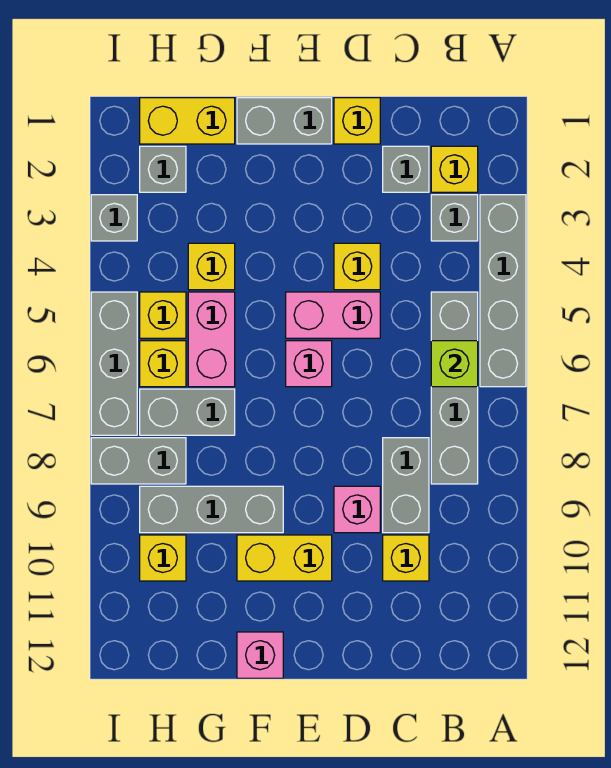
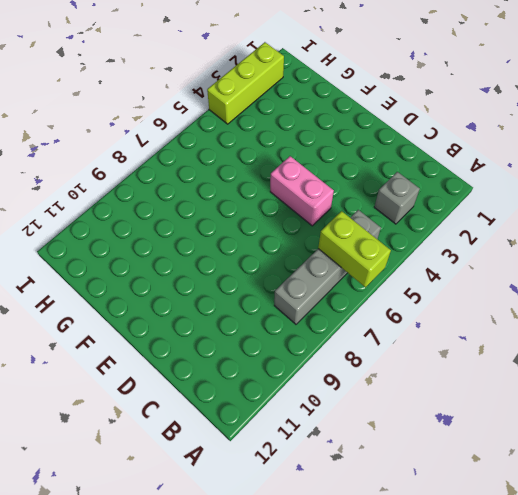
lime 1x2 brick [318,211,391,287] -> lime 1x1 brick [431,341,478,387]
lime 1x3 brick [207,42,284,124] -> grey 1x1 brick [91,195,137,241]
none -> grey 1x4 brick [480,195,526,387]
none -> yellow 1x1 brick [431,146,478,192]
none -> grey 1x1 brick [383,146,429,192]

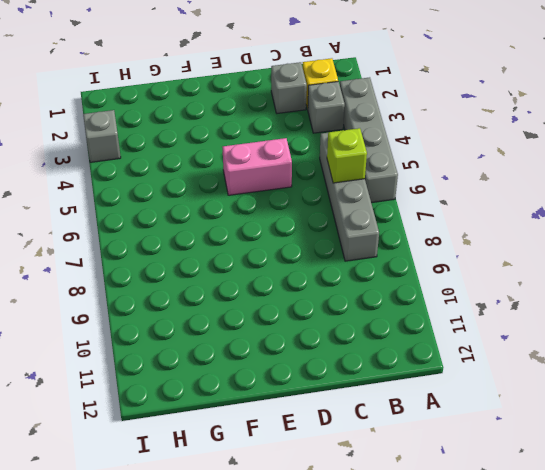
none -> grey 1x2 brick [383,438,429,533]
none -> yellow 1x1 brick [383,535,429,581]
none -> yellow 1x1 brick [334,98,380,144]

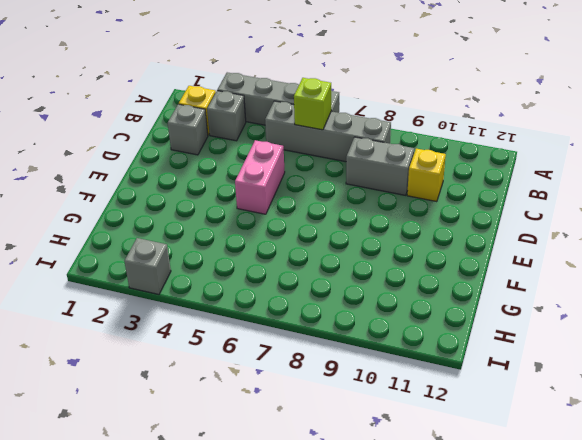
none -> yellow 1x1 brick [334,98,380,144]
none -> yellow 1x1 brick [334,243,380,290]
none -> pink 1x1 brick [334,486,380,533]

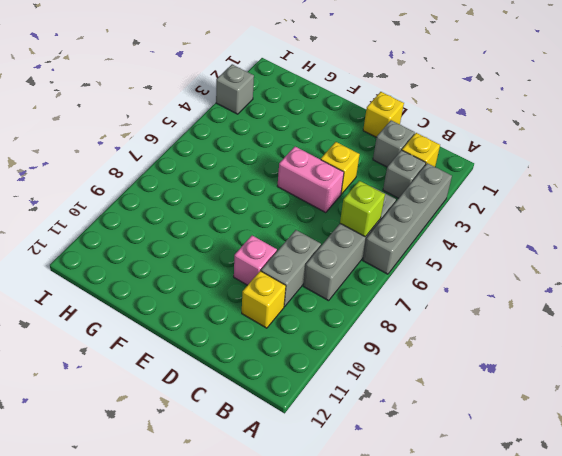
none -> grey 1x2 brick [237,98,332,144]
none -> pink 1x1 brick [286,341,332,387]
none -> yellow 1x2 brick [237,535,332,581]

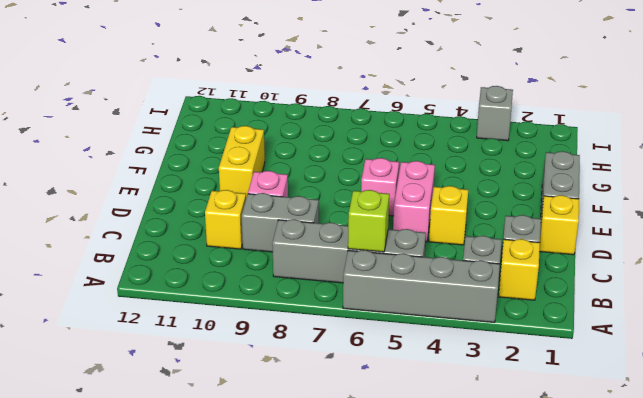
none -> grey 1x3 brick [140,486,283,533]
none -> pink 1x1 brick [237,632,283,678]
none -> yellow 1x2 brick [140,98,235,144]

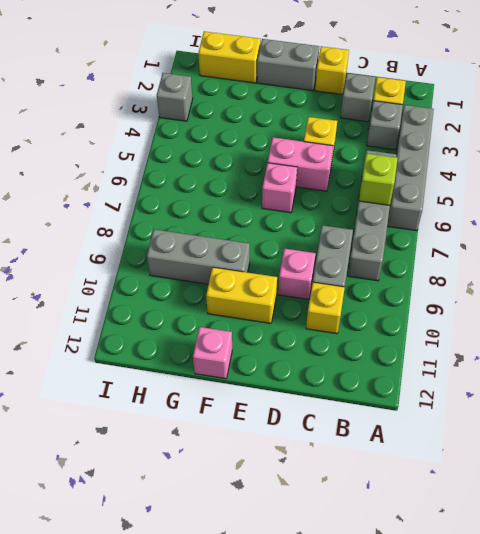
none -> yellow 1x1 brick [188,243,235,290]
none -> pink 1x2 brick [188,292,235,387]
none -> grey 1x2 brick [140,389,235,435]

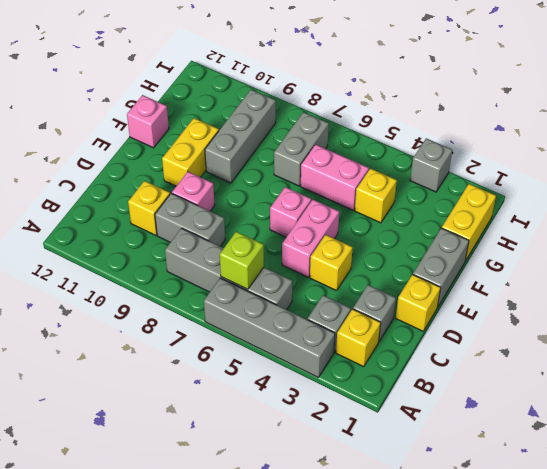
none -> grey 1x1 brick [140,146,186,192]
none -> yellow 1x1 brick [140,292,186,338]
none -> yellow 1x1 brick [140,341,186,387]

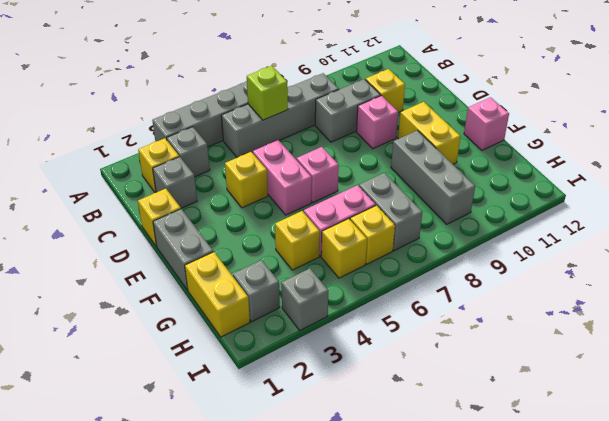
none -> grey 1x2 brick [91,438,186,484]
none -> yellow 1x1 brick [140,535,186,581]
none -> grey 1x3 brick [91,292,137,435]

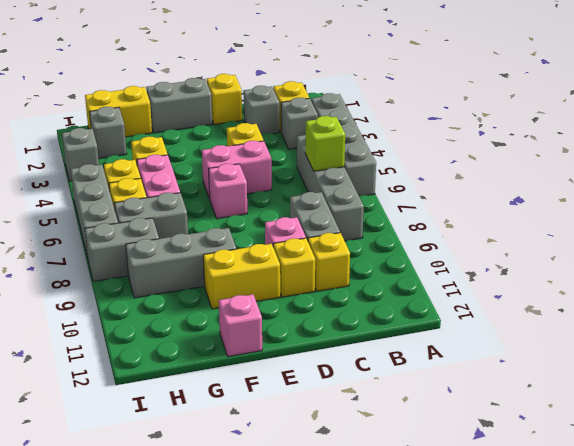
yellow 1x1 brick [273,238,315,297] -> yellow 1x1 brick moved to [140,535,186,581]

